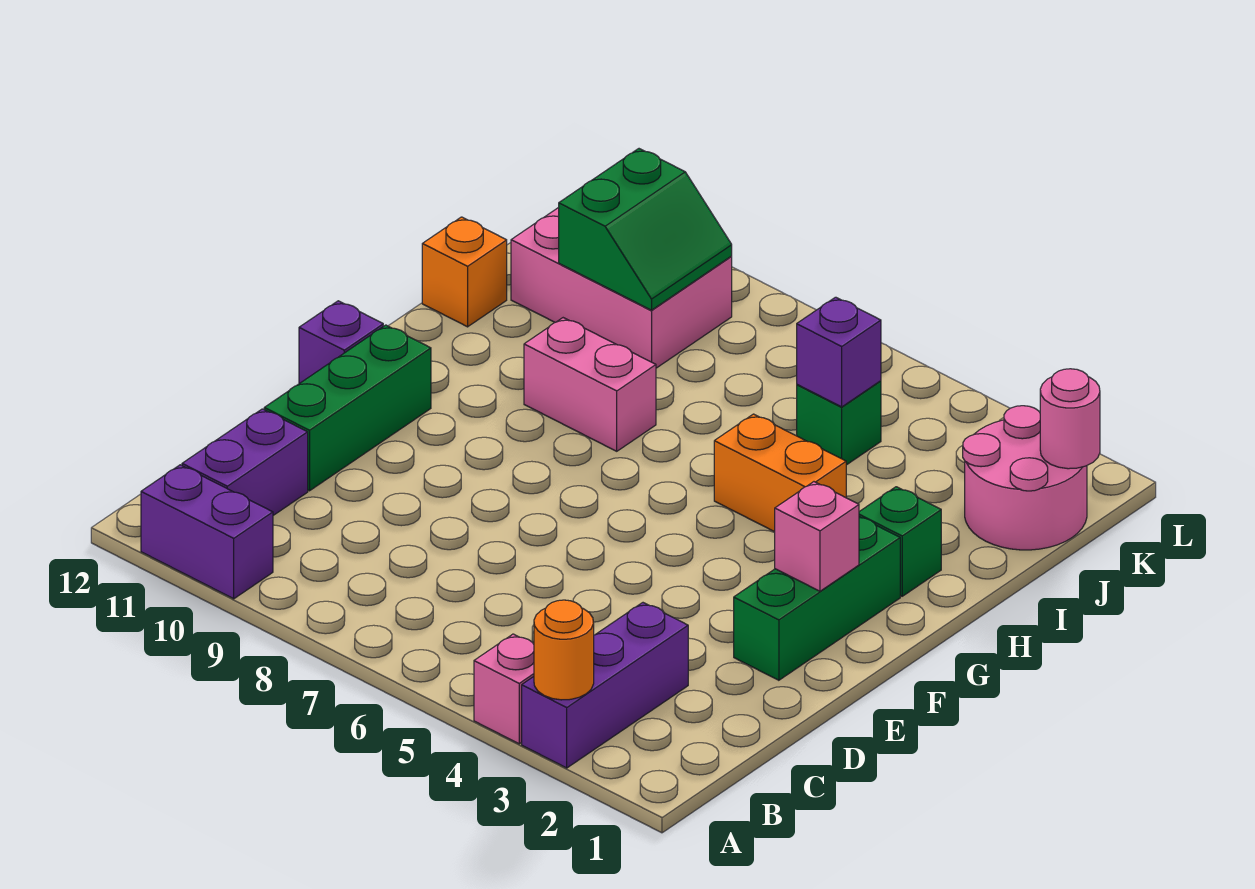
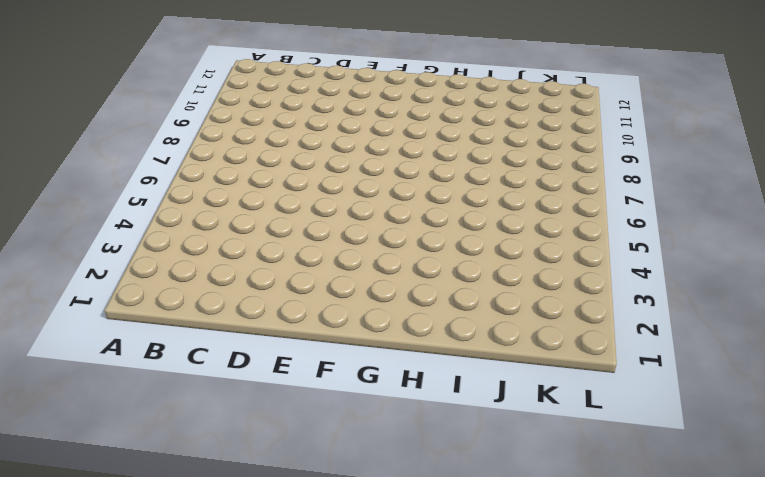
none -> purple 1x3 brick [522,603,688,768]
none -> pink 1x1 brick [474,634,534,744]
none -> purple 1x2 brick [141,465,273,599]

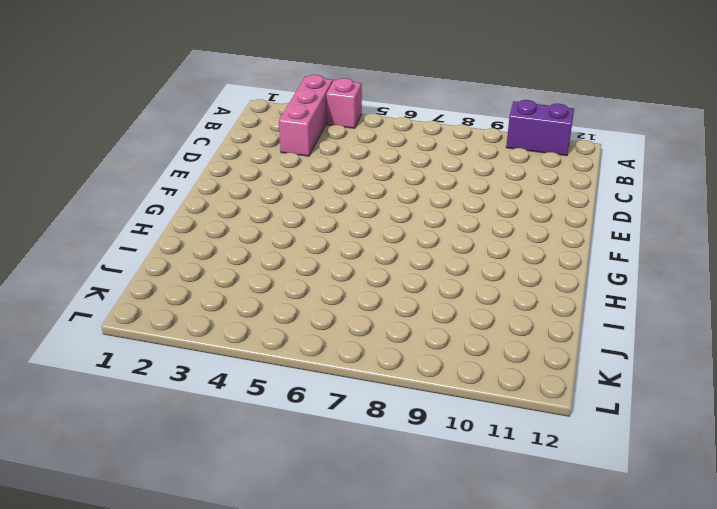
pink 1x3 brick [279,75,333,156] -> purple 1x3 brick [522,603,688,768]
none -> purple 1x2 brick [182,409,308,515]
none -> green 1x3 brick [264,325,431,491]
none -> green 1x3 brick [734,517,900,680]

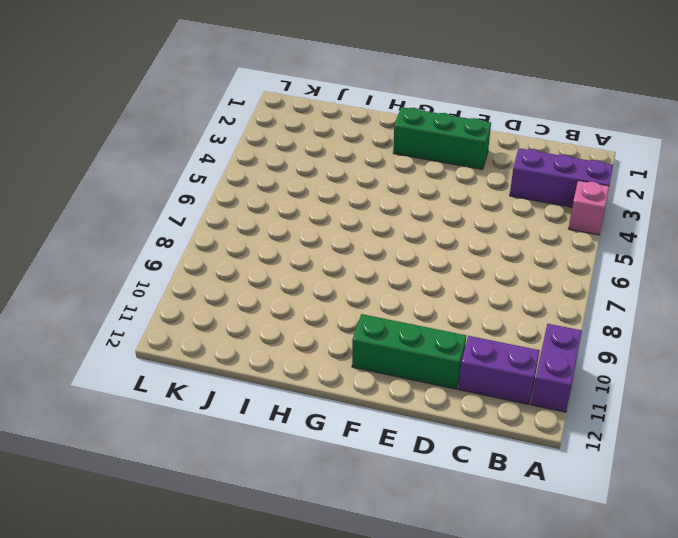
none -> purple 1x1 brick [299,301,383,384]
none -> green 1x1 brick [859,487,941,596]
none -> orange 1x2 brick [714,414,846,532]

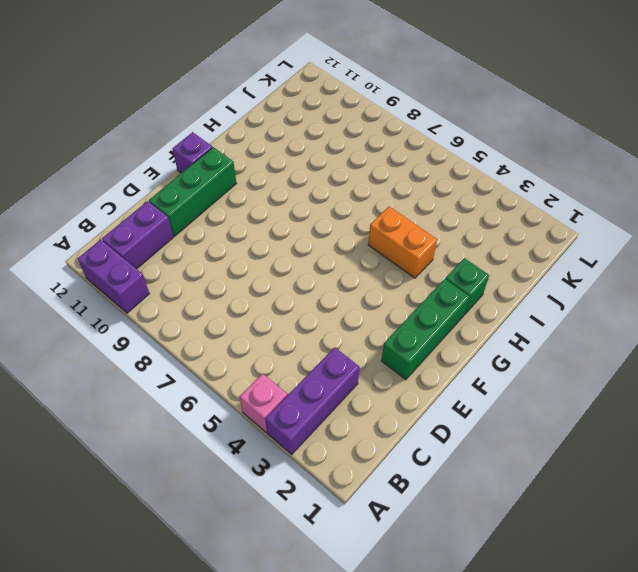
none -> pink 1x2 brick [524,318,656,451]
none -> orange 1x1 brick [422,217,507,327]
none -> pink 2x2 round brick [963,406,1087,550]

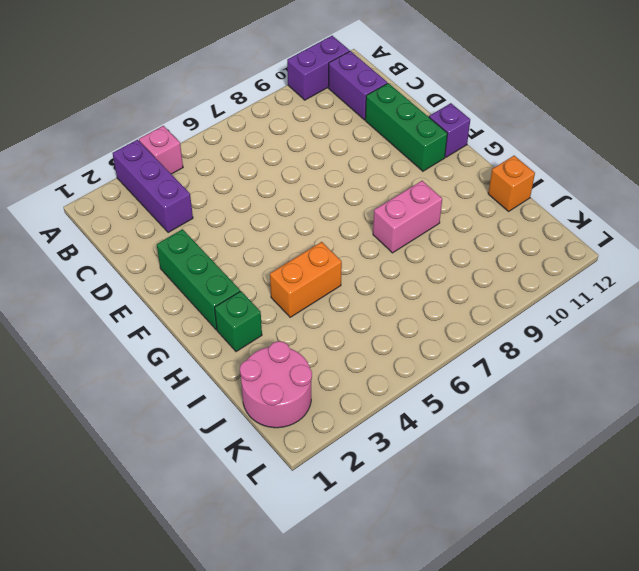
none -> green 1x1 brick [797,381,881,465]
none -> pink 2x3 brick [511,207,732,368]
none -> orange 1x1 round brick [534,600,594,700]

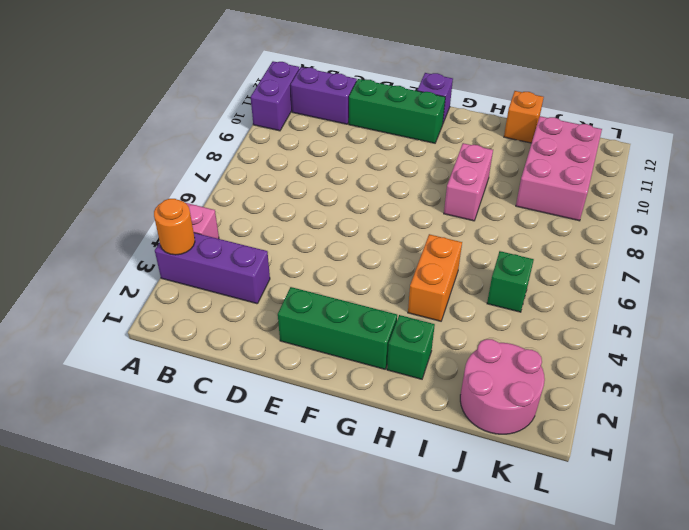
none -> pink 1x1 brick [775,482,859,591]
none -> purple 1x1 brick [797,297,881,407]
none -> green 2x2 slope [559,149,732,310]

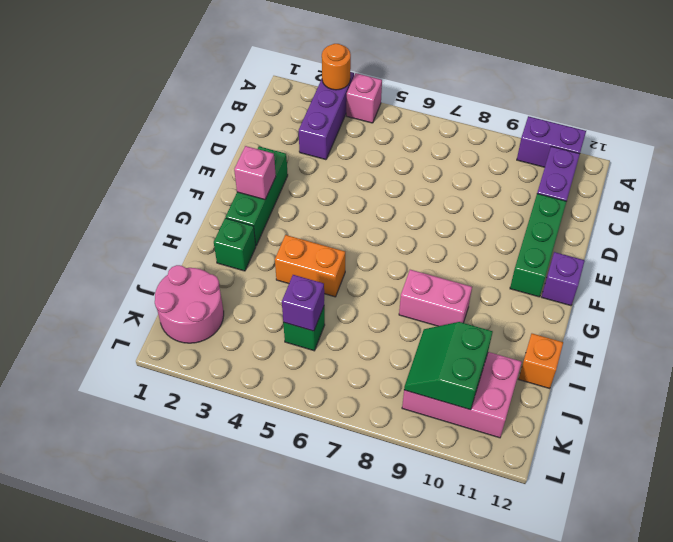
none -> pink 1x1 round brick [1040,369,1100,469]

